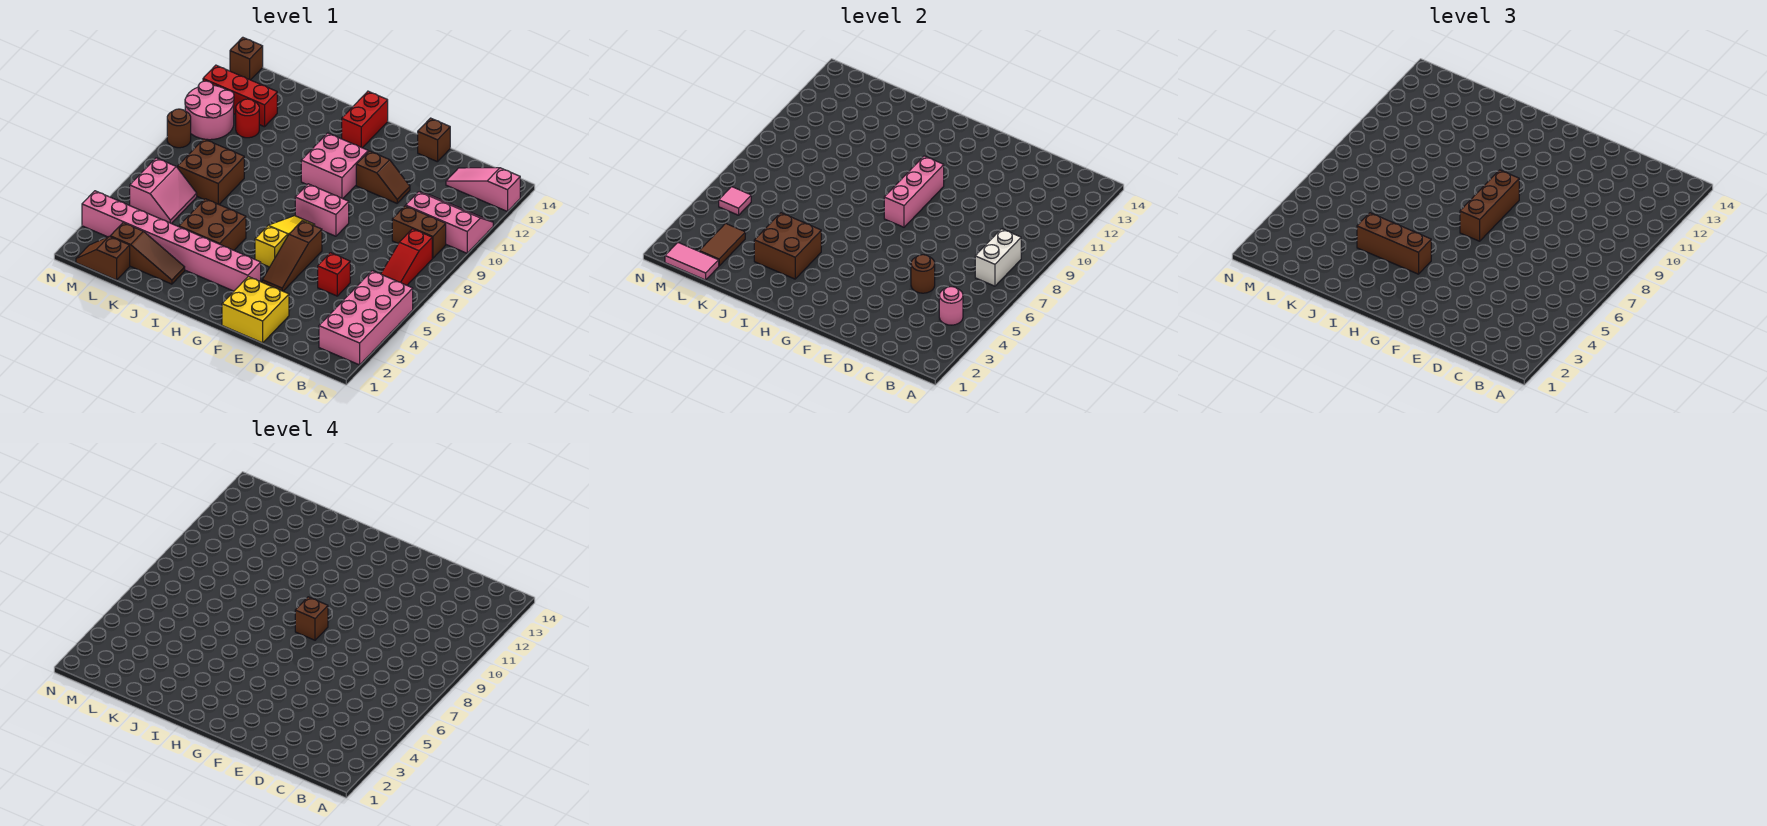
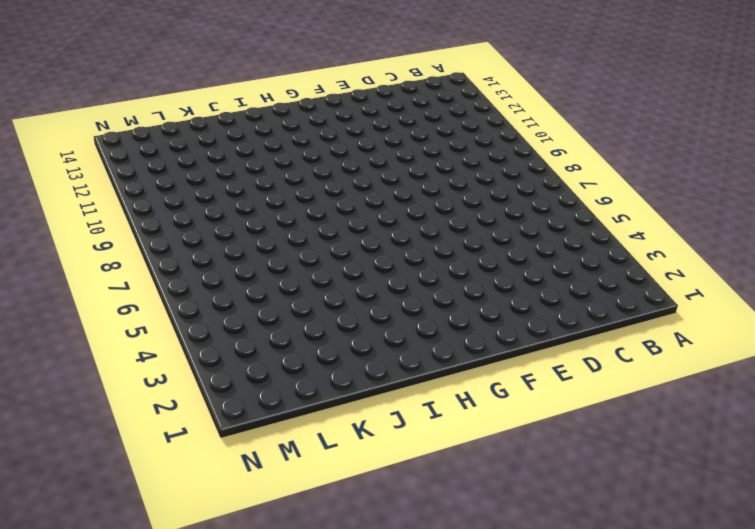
none -> pink 2x4 brick [319,271,413,365]
none -> pink 2x3 slope [406,192,493,253]
none -> pink 1x3 slope [446,168,521,212]
none -> red 1x3 slope [381,229,432,285]

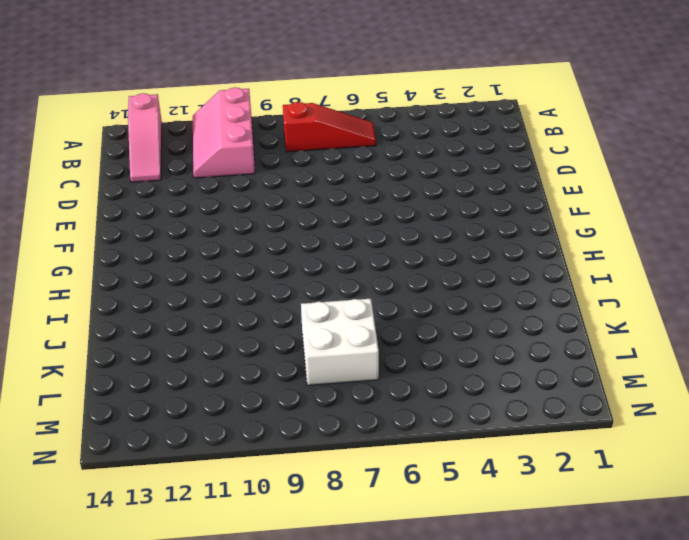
white 2x2 brick [301,299,379,385] -> brown 2x2 brick [178,139,244,204]
none -> pink 2x4 brick [319,271,413,365]
none -> brown 1x2 brick [392,206,446,258]
none -> red 1x1 brick [318,253,350,296]
none -> yellow 2x2 brick [222,277,289,343]

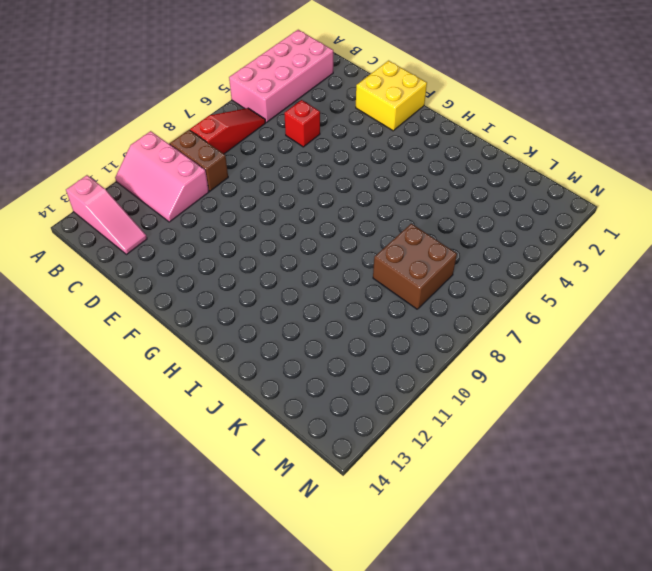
none -> brown 1x2 slope [356,151,410,203]
none -> brown 1x1 brick [418,118,450,162]
none -> brown 1x3 slope [262,221,322,291]
none -> pink 1x2 brick [295,184,349,236]

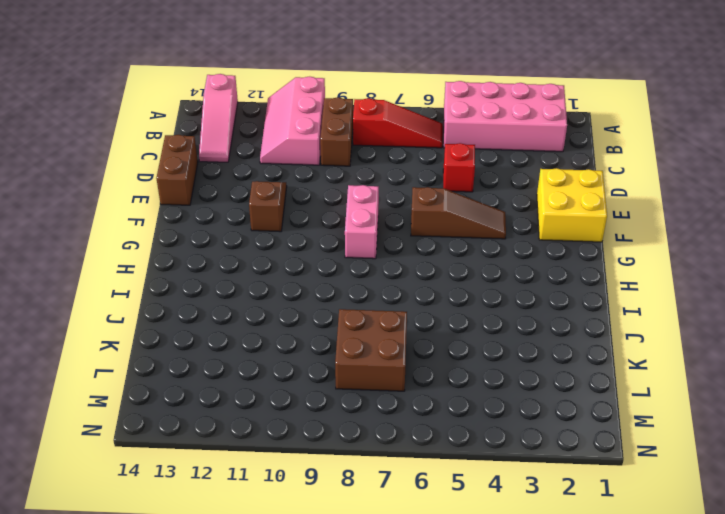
brown 1x2 brick [156,135,198,205] -> brown 1x1 brick [418,118,450,162]
none -> pink 1x8 brick [82,191,261,291]
none -> yellow 1x3 slope [255,216,315,267]
none -> pink 2x2 brick [301,133,368,199]
none -> red 1x2 brick [342,91,388,148]

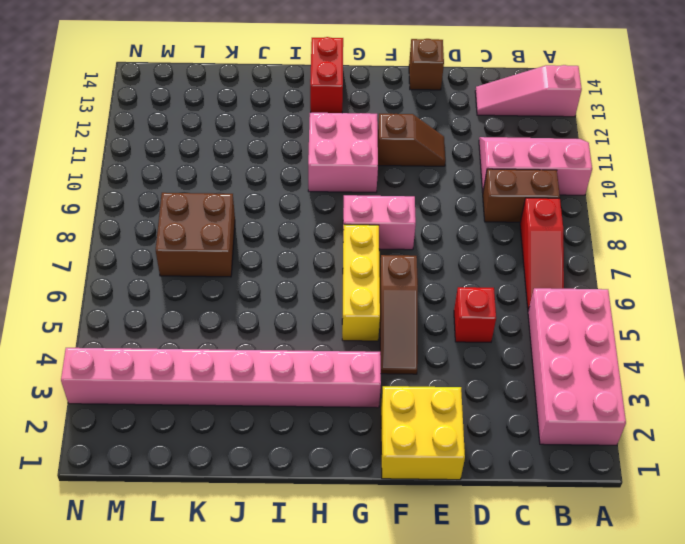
yellow 1x3 brick [342,224,380,341] -> yellow 1x3 slope [255,216,315,267]
none -> brown 2x2 brick [179,199,246,250]
none -> brown 1x3 slope [110,223,185,284]
none -> brown 1x2 slope [76,236,130,280]
none -> pink 2x2 slope [130,158,197,223]

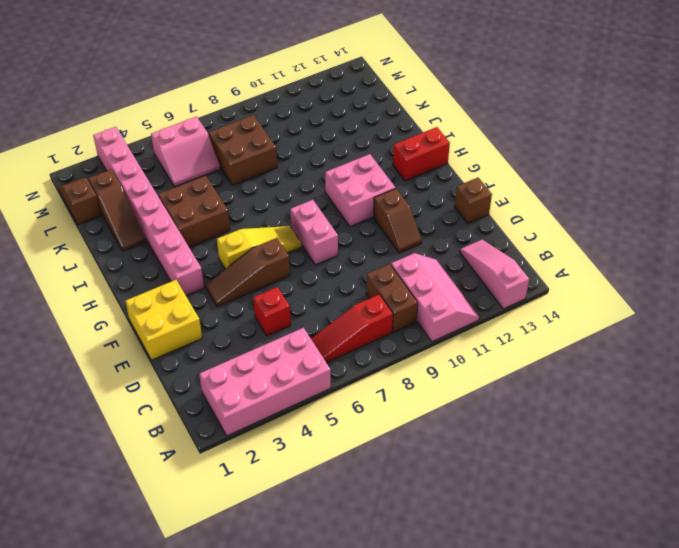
none -> red 1x1 round brick [236,99,259,138]
none -> red 1x3 brick [203,65,277,127]
none -> pink 2x2 round brick [185,81,234,140]
none -> brown 1x1 round brick [167,109,191,148]

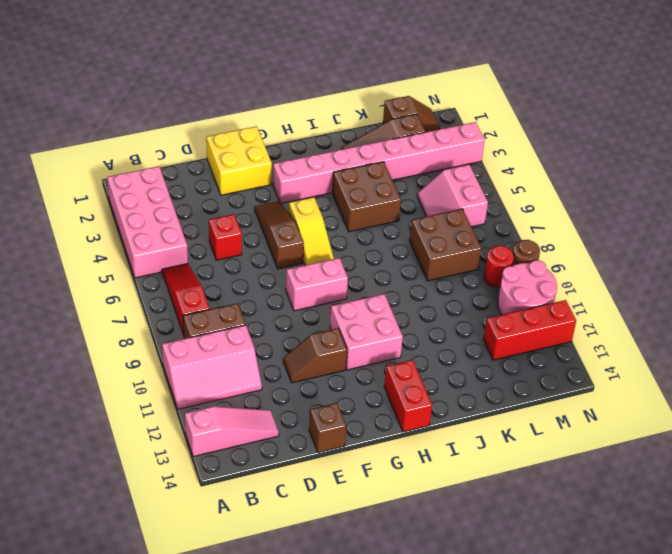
red 1x1 round brick [484,246,514,287] -> red 1x1 round brick moved to [236,99,259,138]
none -> brown 1x1 brick [230,37,263,80]
none -> pink 1x1 round brick [939,287,963,325]
none -> white 1x2 brick [975,229,1021,286]
none -> brown 1x1 round brick [911,255,935,293]

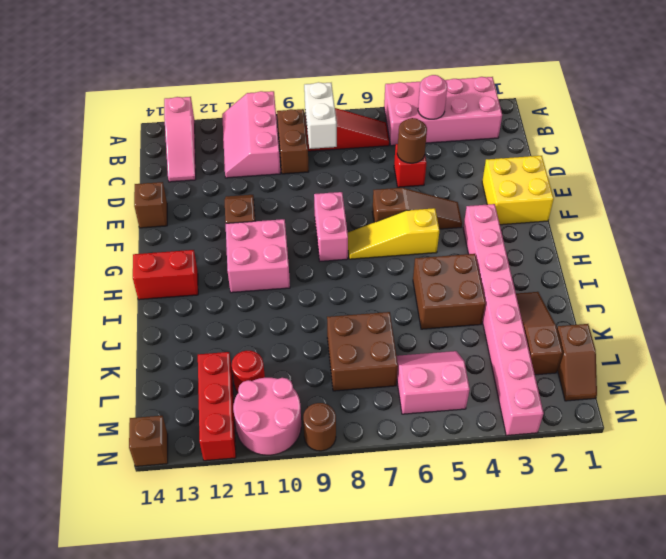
white 1x2 brick [304,82,337,149] -> white 1x2 brick turned to [975,229,1021,286]
none -> pink 1x3 brick [884,156,944,227]
none -> brown 2x2 brick [754,213,821,279]
none -> pink 1x2 tile [665,243,719,280]
none -> brown 1x2 tile [699,223,745,266]

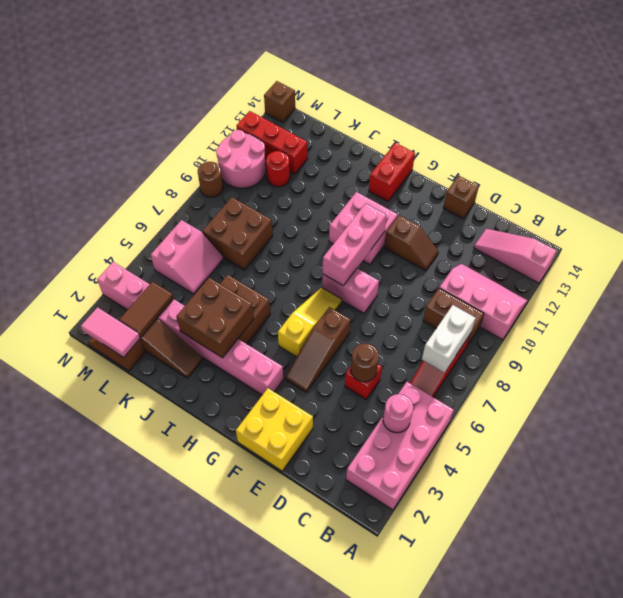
none -> pink 1x1 tile [719,187,751,215]
none -> brown 1x3 brick [1460,170,1519,241]
none -> brown 1x3 brick [1357,213,1431,274]
none -> brown 1x1 brick [295,597,328,640]

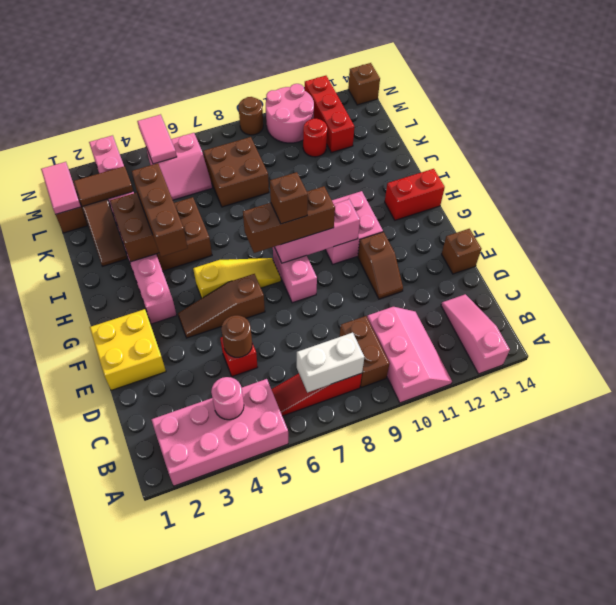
pink 1x2 tile [137,114,177,164] -> pink 1x1 tile [719,187,751,215]

